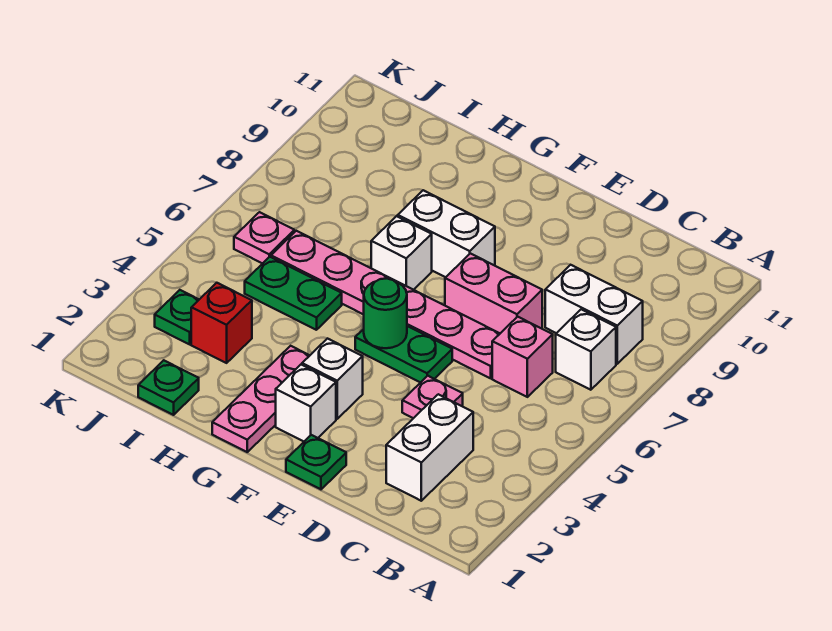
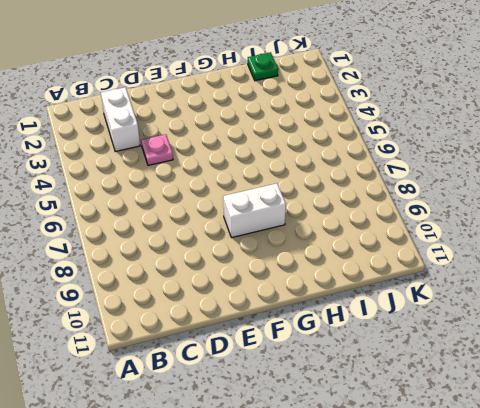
none -> white 1x1 brick [556,309,616,390]
none -> white 1x2 brick [545,265,643,364]
none -> pink 1x1 brick [492,317,553,397]

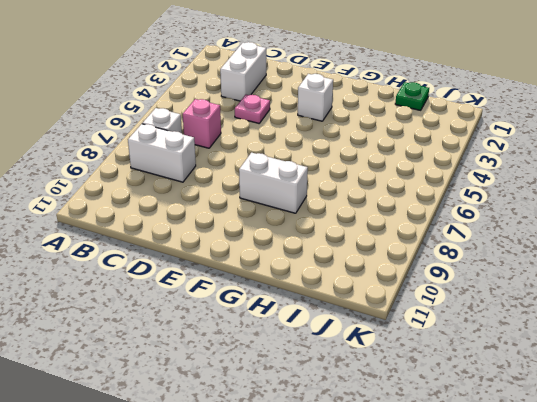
none -> pink 1x6 plate [271,231,500,378]
none -> pink 1x2 brick [445,253,542,333]
none -> green 1x1 plate [286,435,346,489]

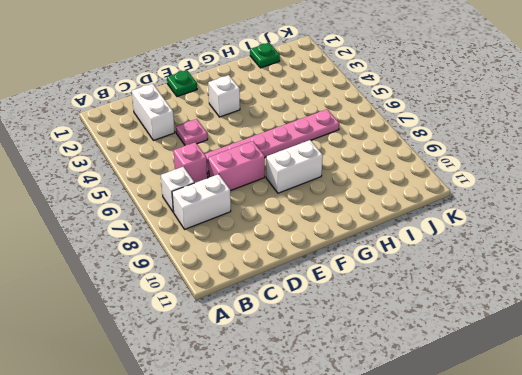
none -> green 1x2 plate [355,326,452,383]
none -> white 1x1 brick [276,365,336,441]
none -> pink 1x3 plate [212,346,310,452]

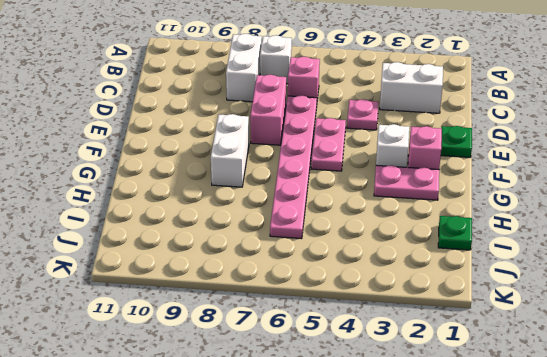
pink 1x2 plate [311,118,346,171] -> green 1x2 plate [355,326,452,383]
pink 1x1 brick [408,126,442,169] -> white 1x1 brick [276,365,336,441]
pink 1x2 plate [374,165,439,200] -> pink 1x3 plate [212,346,310,452]
none -> white 1x1 brick [371,216,432,290]
none -> green 1x2 plate [245,257,342,330]
none -> red 1x1 brick [191,283,252,363]

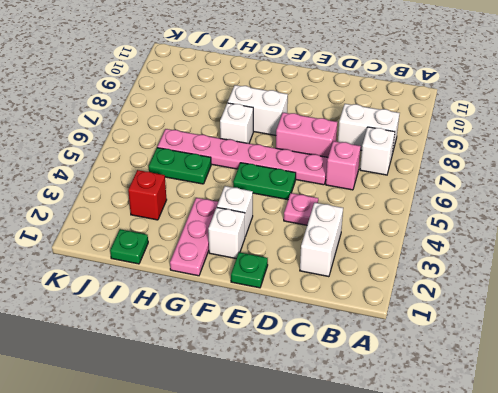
none -> green 1x1 plate [155,290,199,344]
none -> pink 1x1 plate [234,212,294,264]
none -> green 1x1 round brick [364,278,407,348]

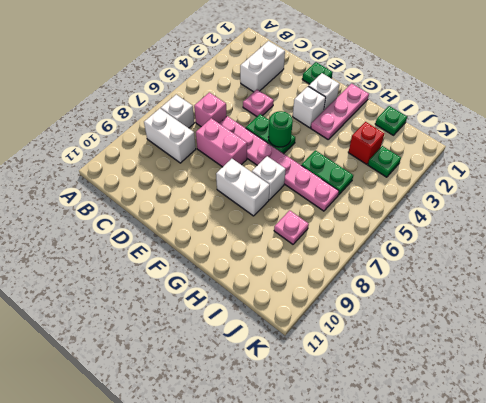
pink 1x1 plate [274,210,309,244] -> pink 1x1 plate moved to [234,212,294,264]

